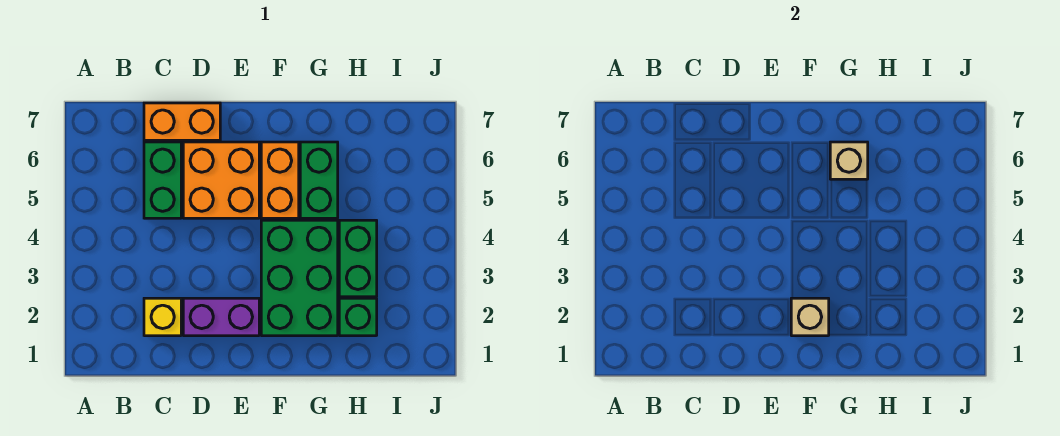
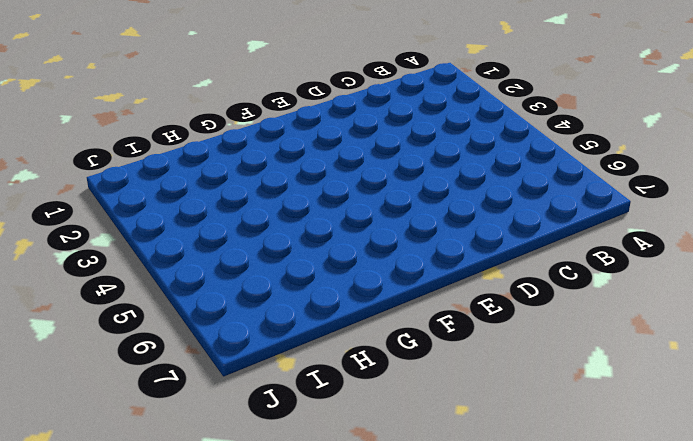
none -> yellow 1x1 brick [144,298,181,336]
none -> green 1x2 brick [144,142,181,218]
none -> orange 1x2 brick [144,103,220,140]

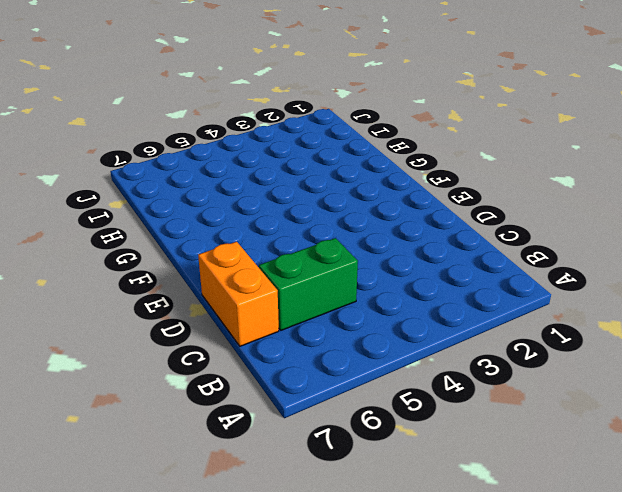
none -> yellow 1x1 brick [144,298,181,336]
none -> purple 1x2 brick [183,298,259,336]
none -> orange 2x2 brick [183,142,259,218]

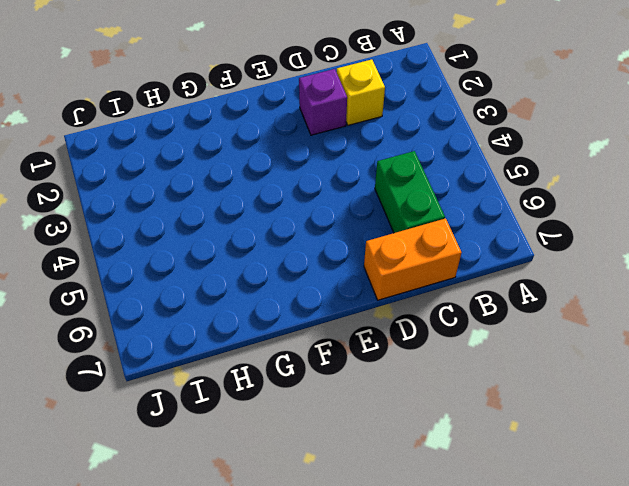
purple 1x1 brick [299,69,347,135] -> purple 1x2 brick [183,298,259,336]
none -> orange 2x2 brick [183,142,259,218]
none -> green 2x3 brick [261,220,338,336]
none -> orange 1x2 brick [261,142,299,218]

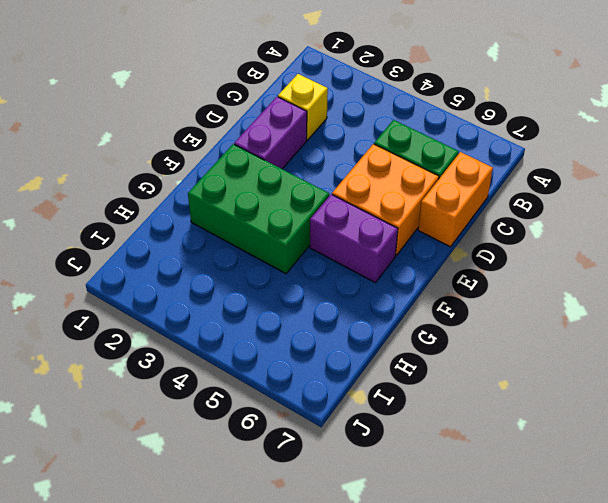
purple 1x2 brick [310,194,398,282] -> orange 1x2 brick [261,142,299,218]
none -> green 1x2 brick [300,142,338,218]
none -> green 1x1 brick [339,298,377,336]
none -> green 1x2 brick [339,220,377,297]

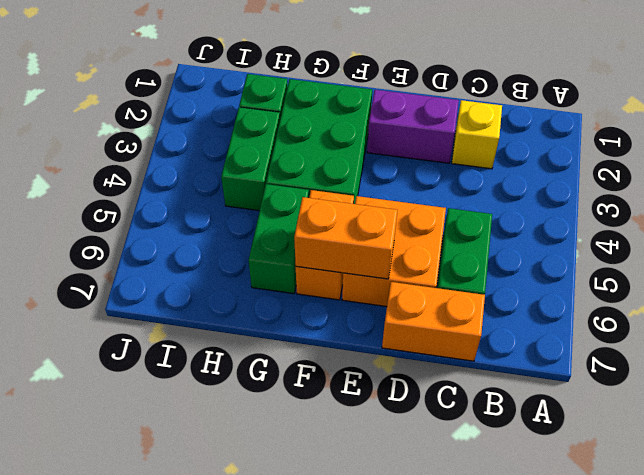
orange 1x2 brick [294,197,397,279] -> none
none -> tan 1x1 brick [791,298,829,336]
none -> tan 1x1 brick [830,142,868,179]

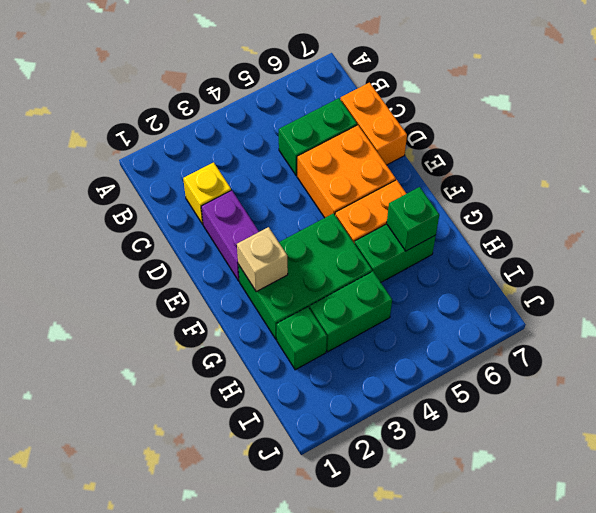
green 1x1 brick [387,187,439,251] -> tan 1x1 brick [830,142,868,179]

